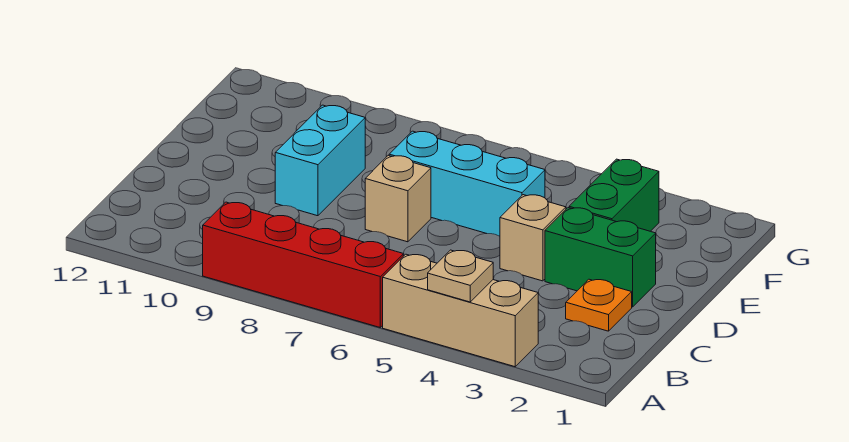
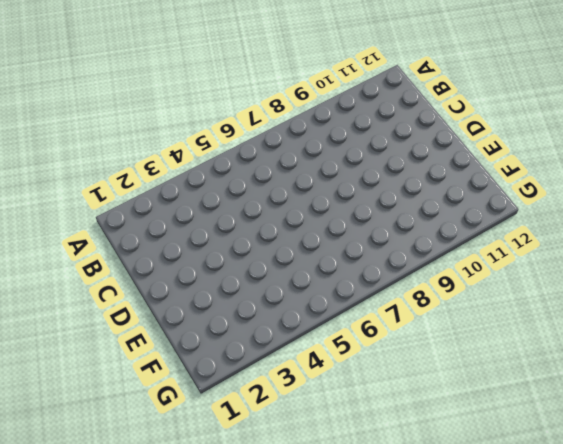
none -> tan 1x3 brick [383,254,538,367]
none -> red 1x4 brick [203,202,403,327]

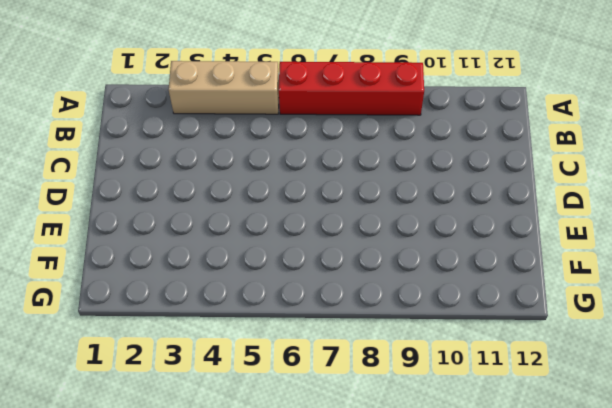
none -> orange 1x1 plate [566,279,632,331]
none -> green 1x2 brick [545,208,656,307]

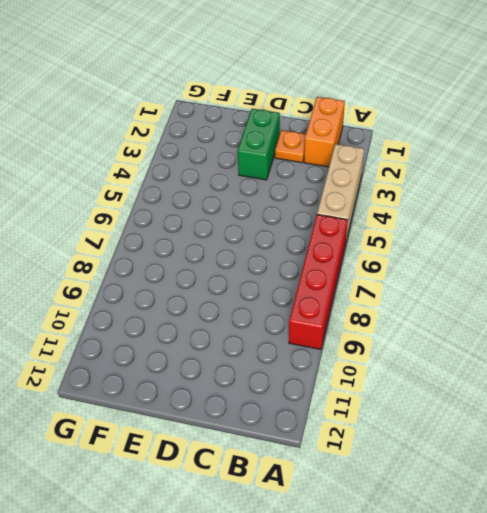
orange 1x2 brick [304,97,345,167] -> none
none -> tan 1x1 brick [500,195,566,281]
none -> tan 1x1 brick [365,155,431,242]

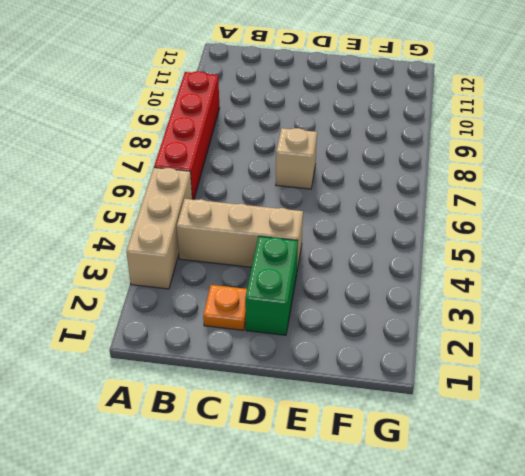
tan 1x3 brick [177,199,303,270] -> tan 1x1 brick [500,195,566,281]
none -> cyan 1x2 brick [275,105,365,216]
none -> green 1x2 brick [569,159,659,231]

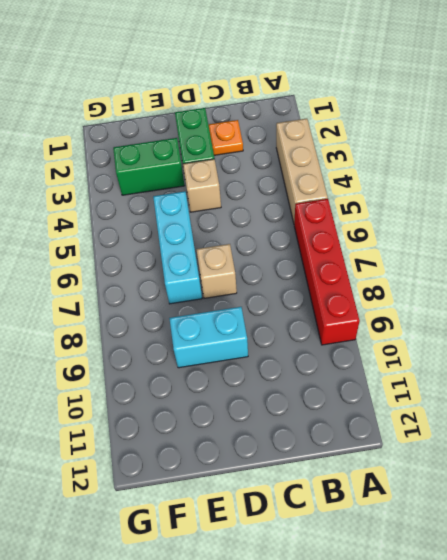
none -> tan 1x1 plate [428,250,493,302]

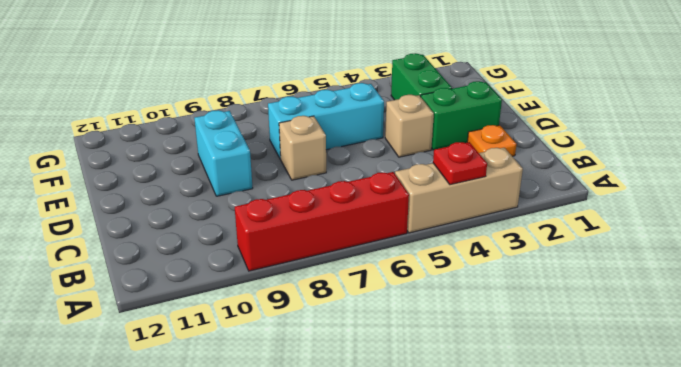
red 1x1 plate [433,142,487,185] -> tan 1x1 plate [428,250,493,302]

